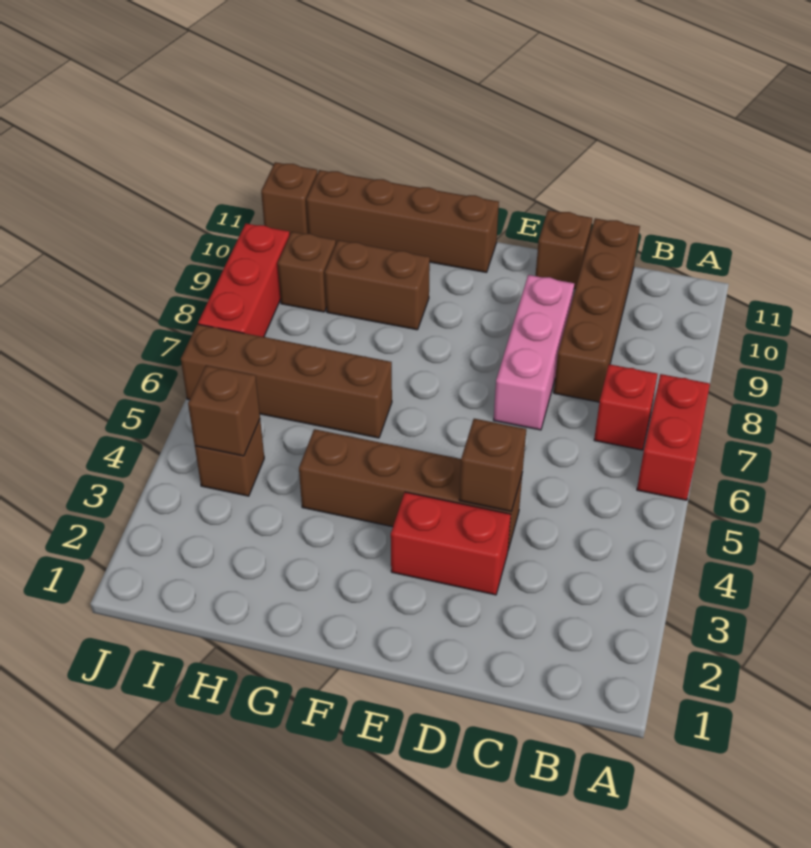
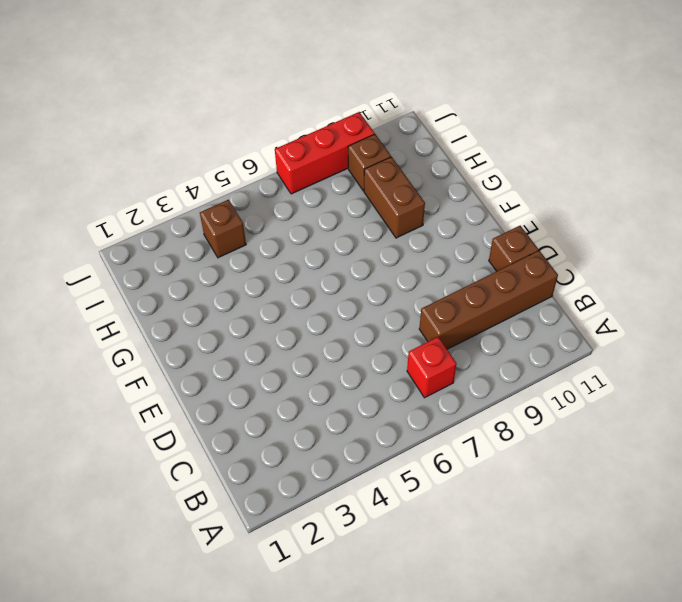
none -> red 1x2 brick [637,374,710,500]
none -> red 1x2 brick [391,492,511,595]
none -> brown 1x4 brick [299,429,523,550]

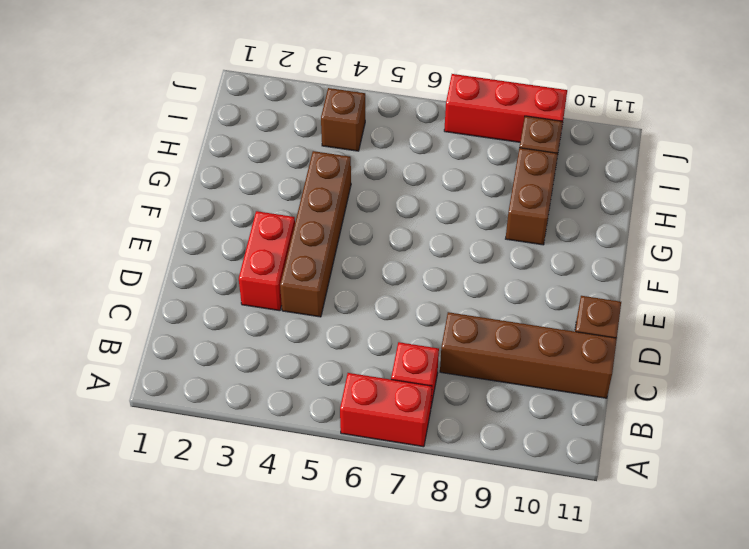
none -> pink 1x3 brick [494,275,574,430]
none -> brown 1x4 brick [306,170,499,273]
none -> brown 1x4 brick [181,324,392,438]

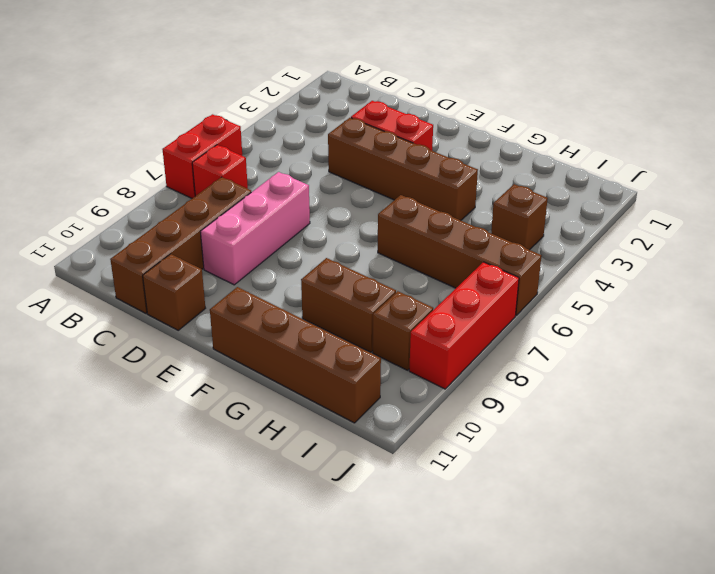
none -> brown 1x1 brick [261,162,317,235]
none -> brown 1x1 brick [459,419,526,512]
none -> brown 1x1 brick [188,365,260,456]

